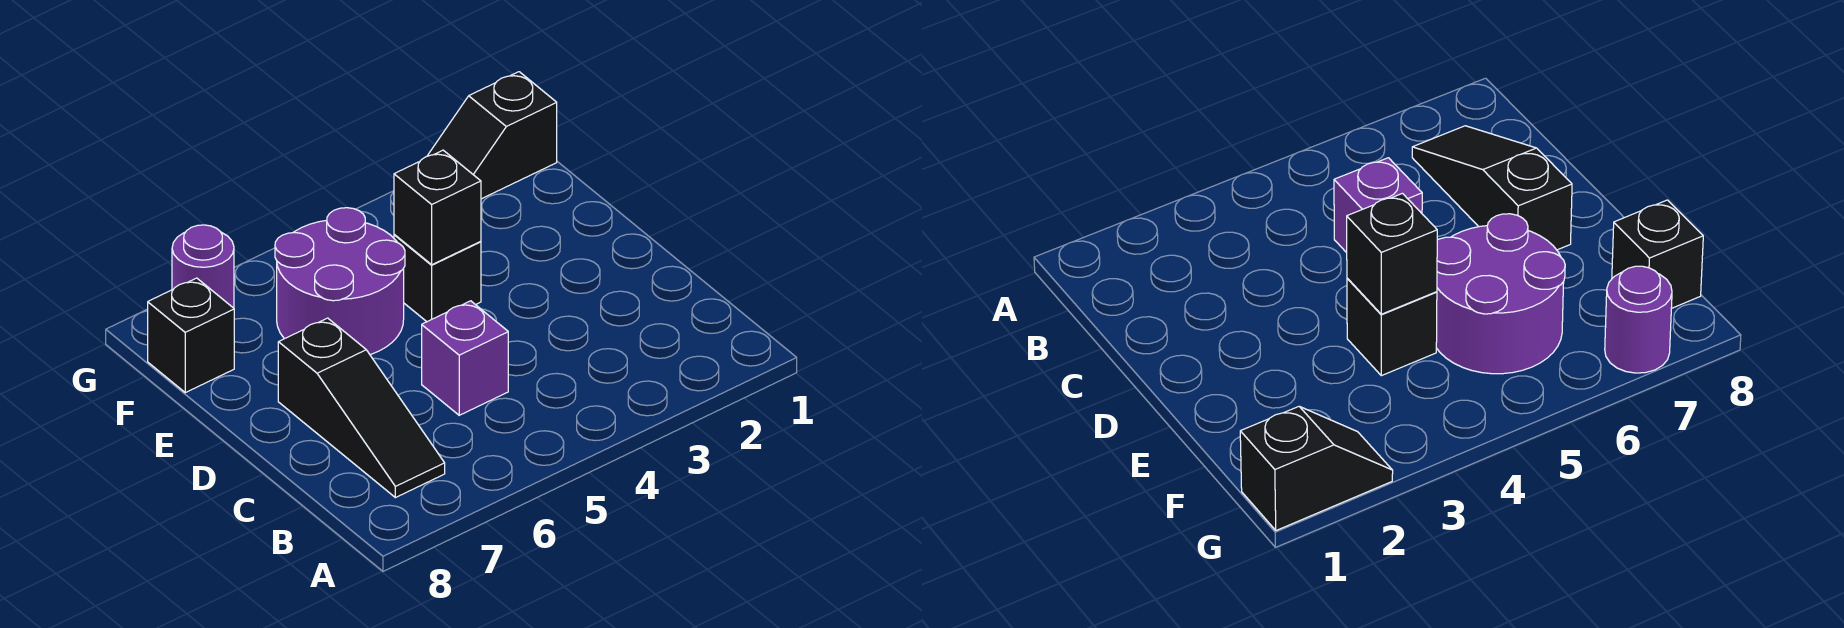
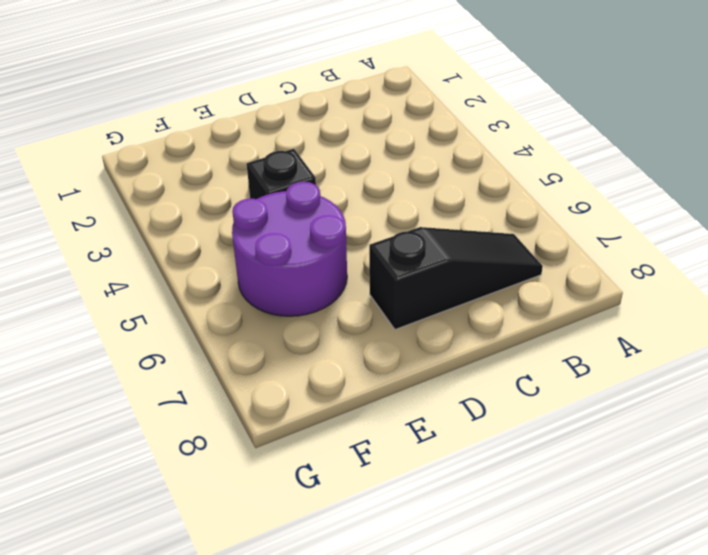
none -> purple 1x1 brick [422,301,508,415]
none -> black 1x1 brick [148,278,234,393]

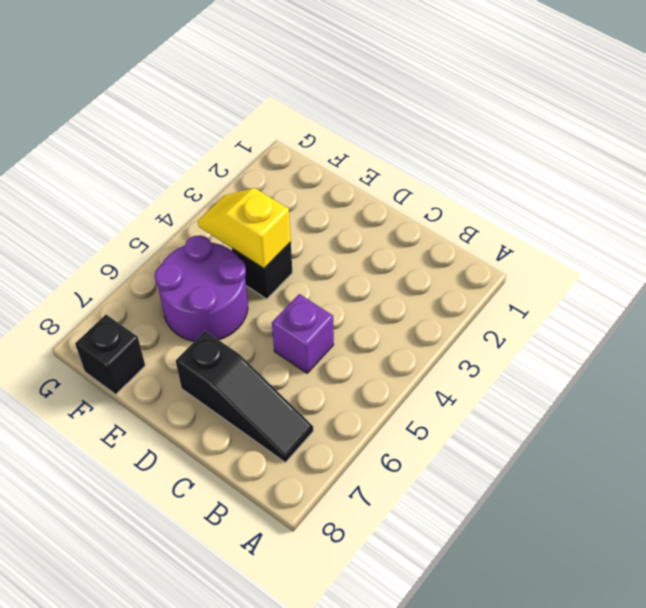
yellow 1x2 slope [198,188,291,268] -> black 1x1 brick [394,150,481,265]
none -> black 1x2 slope [428,72,557,199]
none -> purple 1x1 round brick [172,225,234,308]

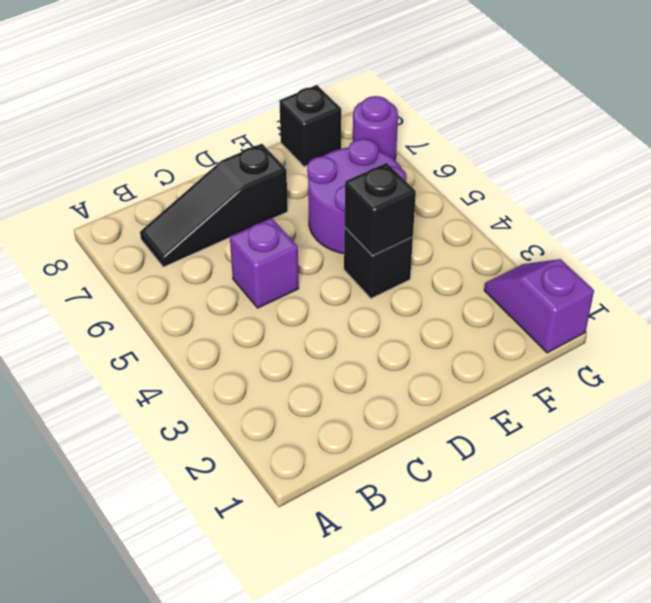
purple 1x2 slope [484,259,594,353] -> black 1x2 slope [428,72,557,199]

